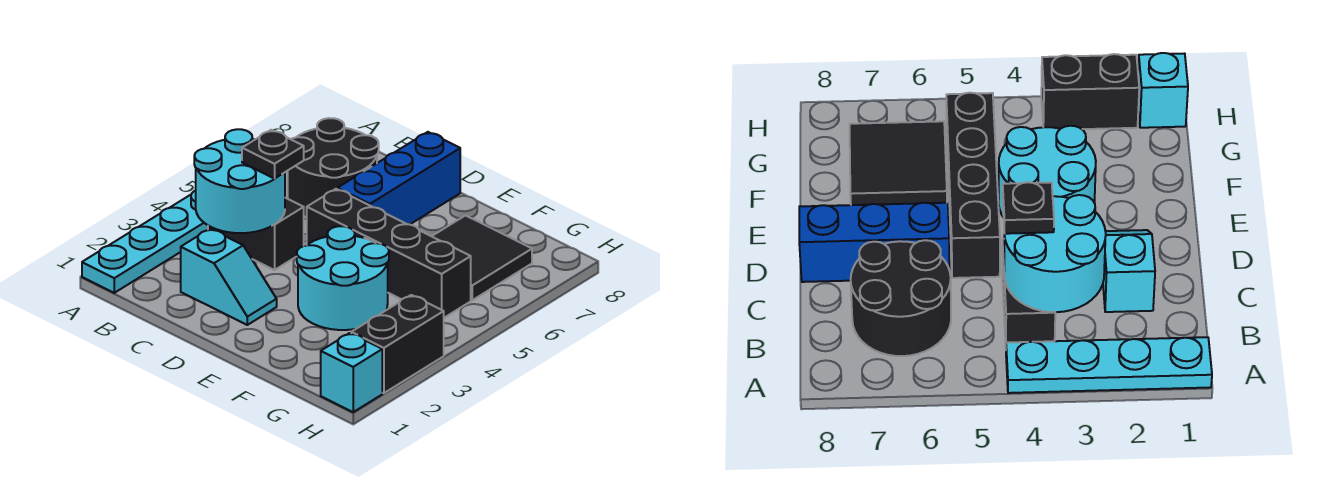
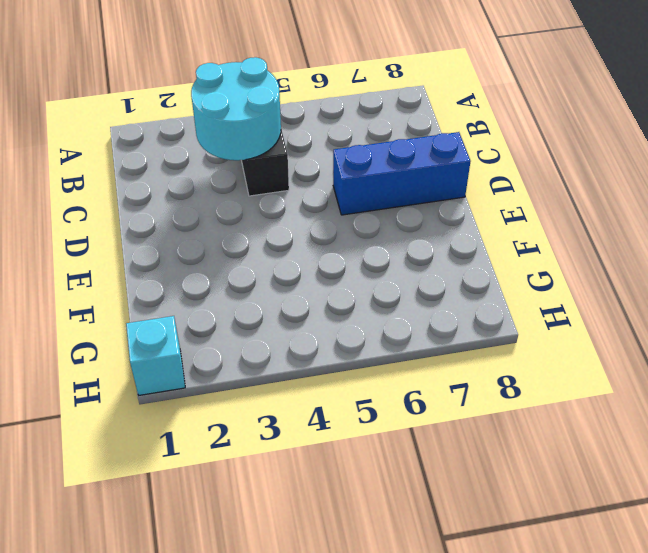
none -> cyan 1x4 plate [82,191,208,293]
none -> black 2x2 round brick [288,118,379,217]
none -> cyan 1x2 slope [181,229,277,325]

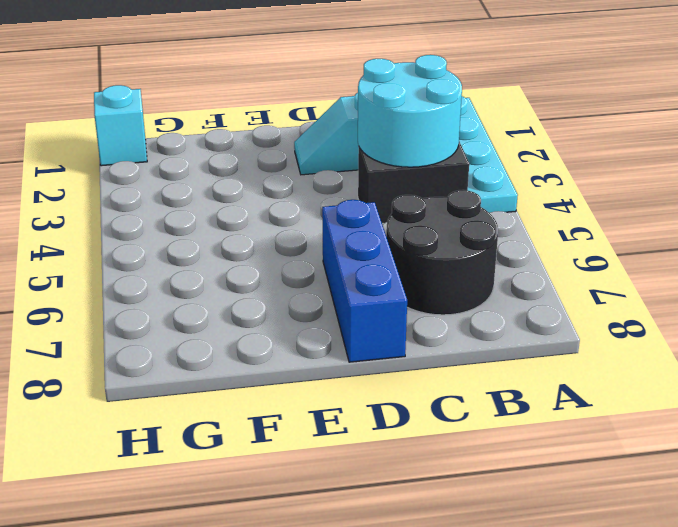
none -> black 1x4 brick [307,189,471,318]
none -> cyan 2x2 round brick [297,226,389,330]
none -> black 2x2 tile [432,216,532,300]

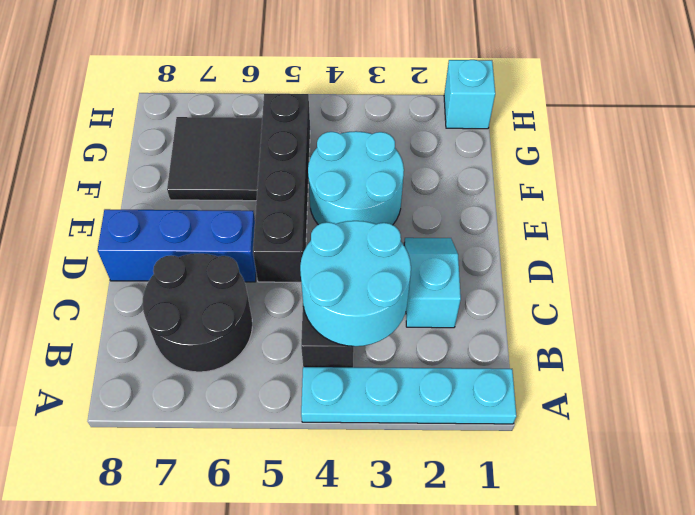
none -> black 1x2 brick [351,295,444,393]
none -> black 1x1 plate [242,130,304,179]

